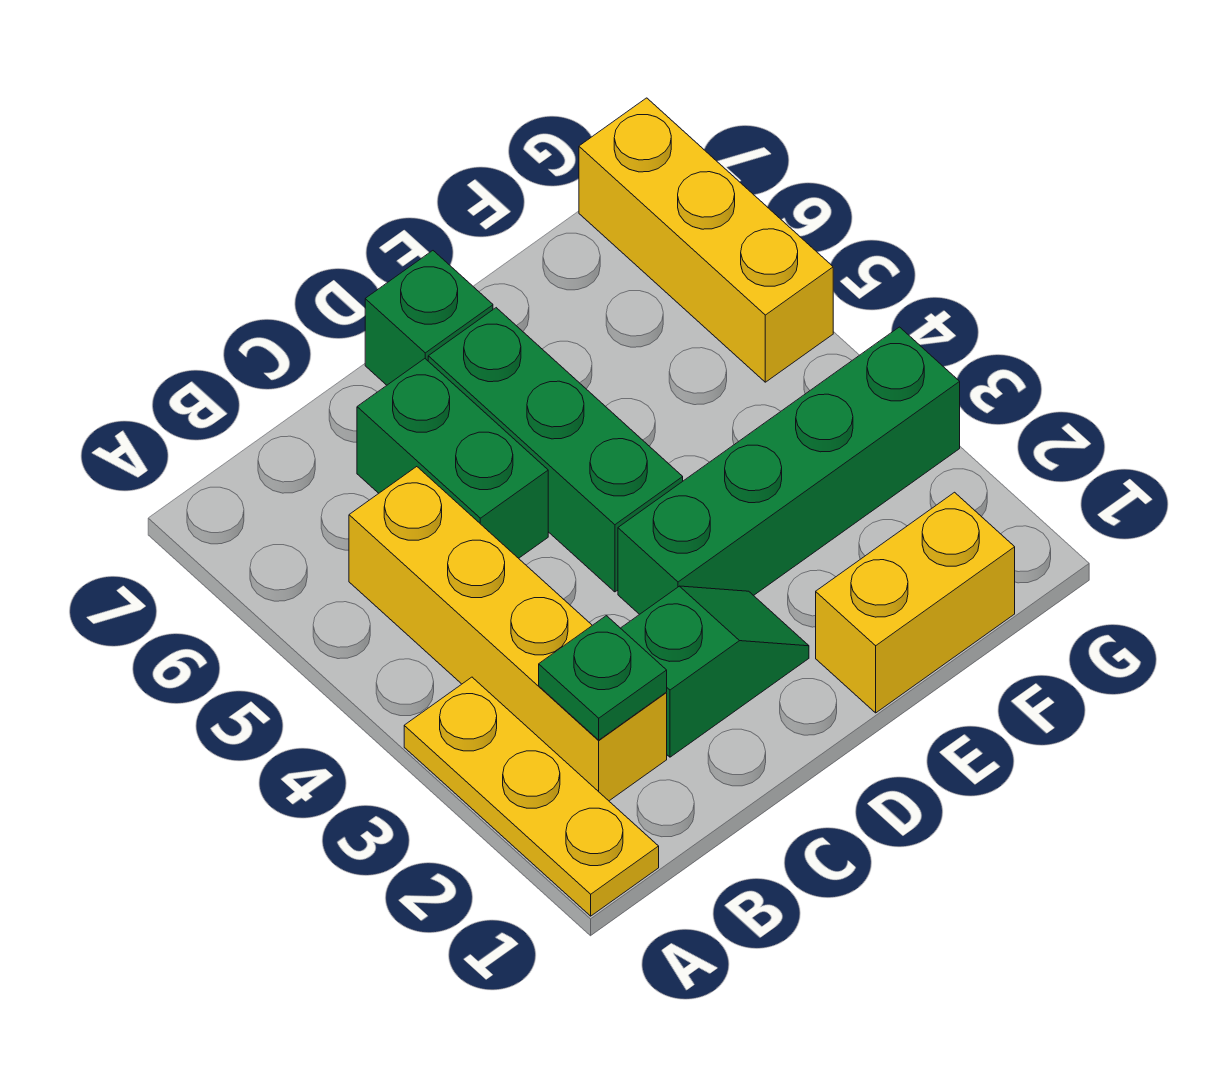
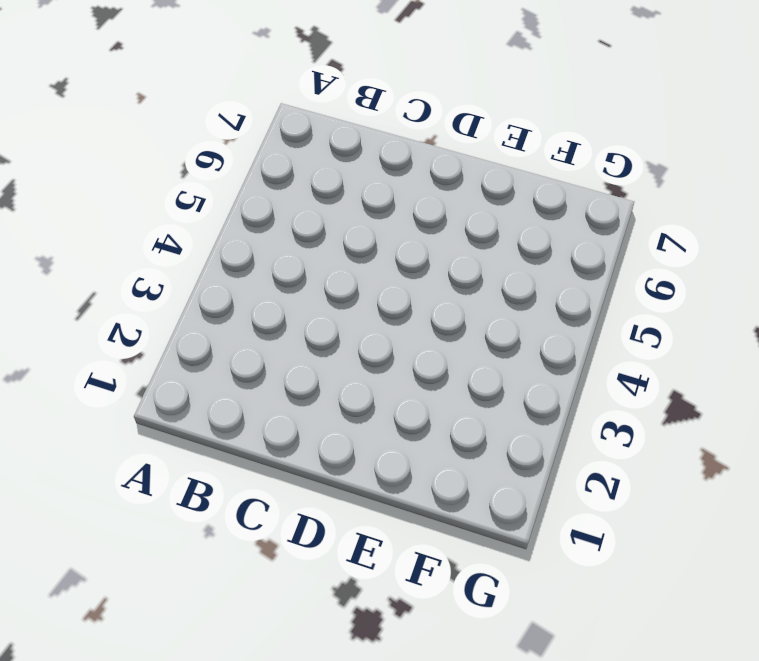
none -> yellow 1x3 plate [404,677,659,916]
none -> yellow 1x4 brick [349,467,667,801]

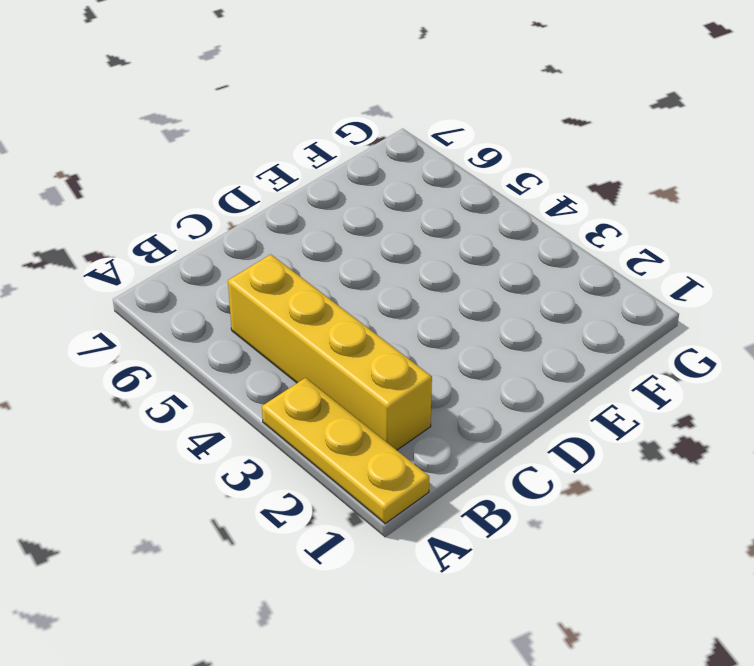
none -> green 1x2 slope [621,586,809,757]
none -> green 1x2 brick [357,359,548,558]

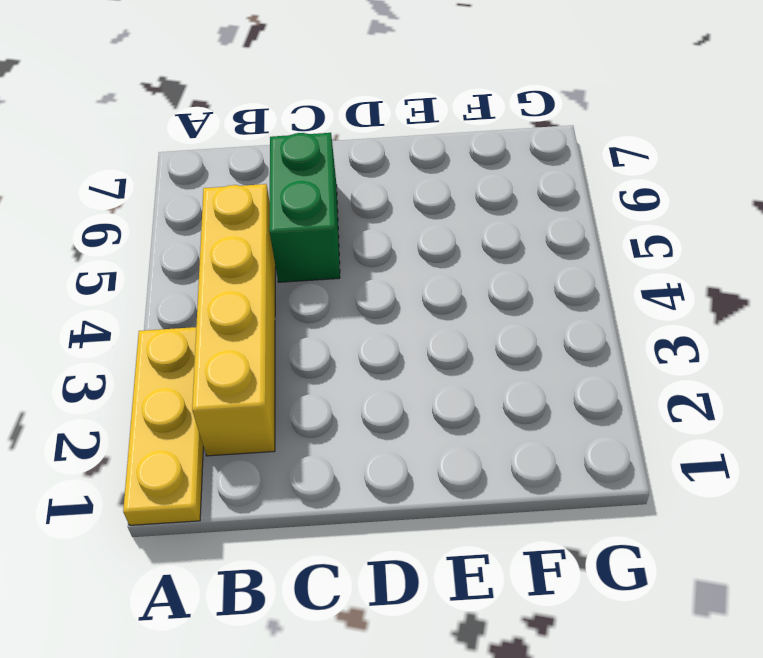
none -> green 1x2 slope [621,586,809,757]
none -> green 1x4 brick [618,327,960,614]

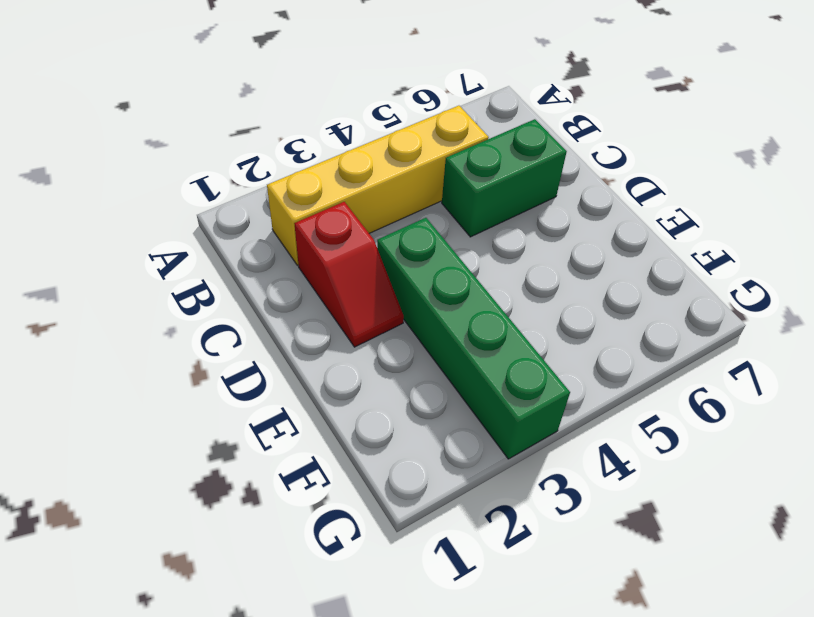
red 1x2 slope [294,202,404,347] -> green 1x2 slope [621,586,809,757]
none -> yellow 1x3 plate [404,677,659,916]
none -> green 1x3 brick [428,308,683,592]

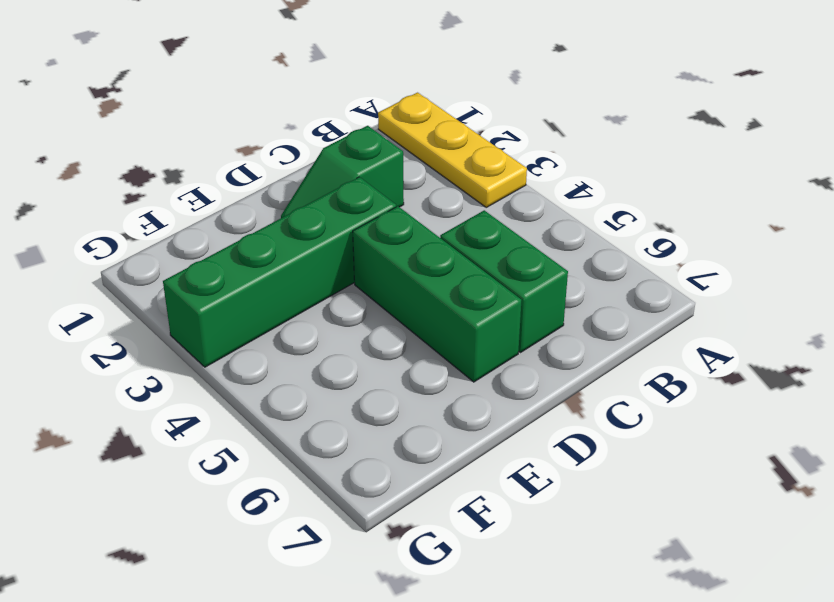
none -> yellow 1x4 brick [349,467,667,801]
none -> green 1x1 brick [365,251,493,385]

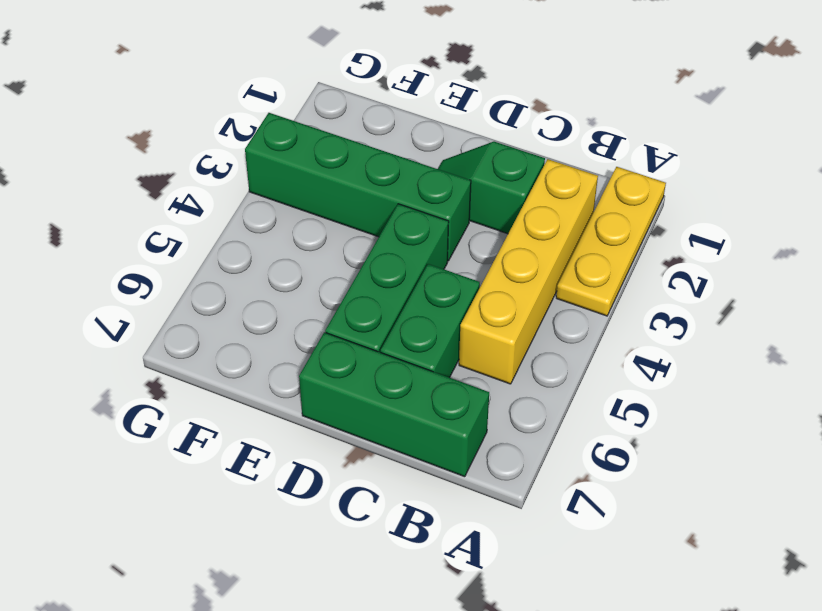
green 1x3 brick [299,332,489,477] -> green 1x1 brick [365,251,493,385]
none -> yellow 1x2 brick [816,492,1015,713]
none -> yellow 1x3 brick [579,98,833,382]

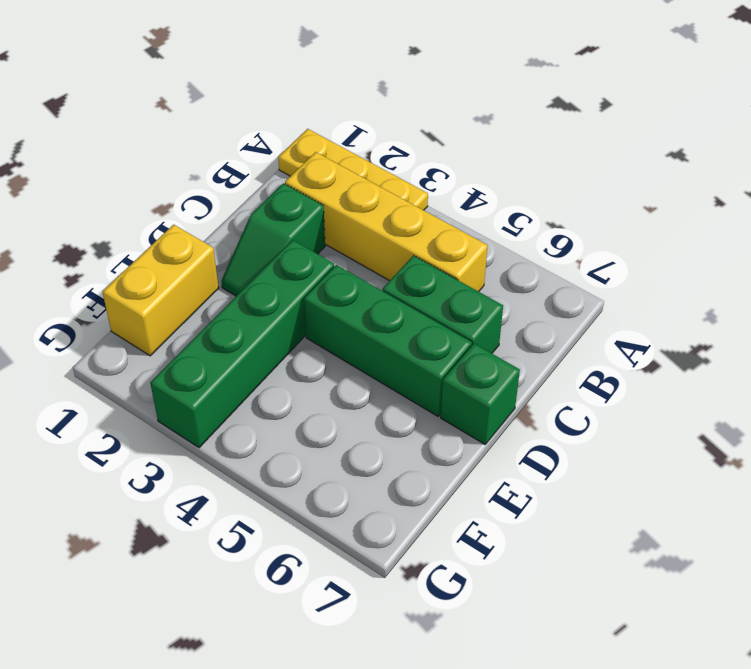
none -> yellow 1x3 brick [579,98,833,382]
none -> green 1x1 plate [539,616,667,740]

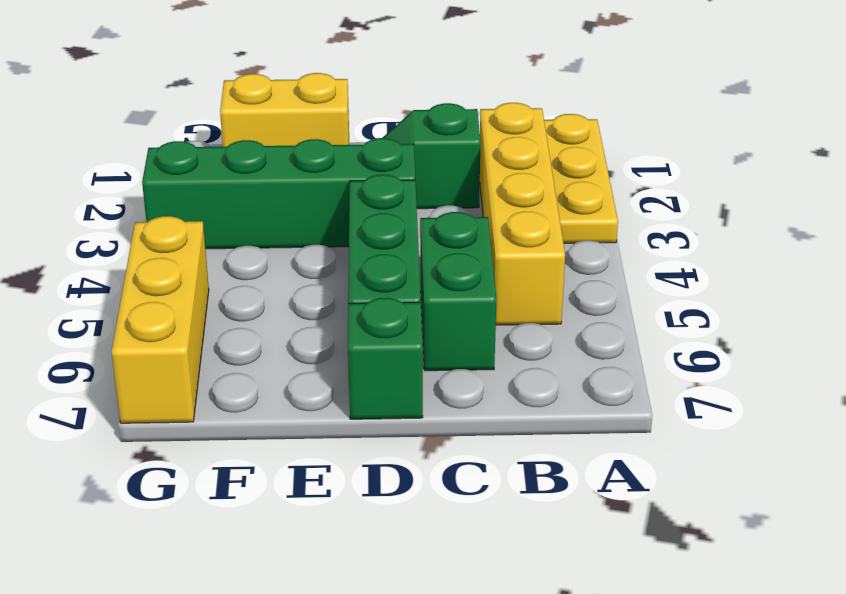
none -> green 1x1 plate [539,616,667,740]

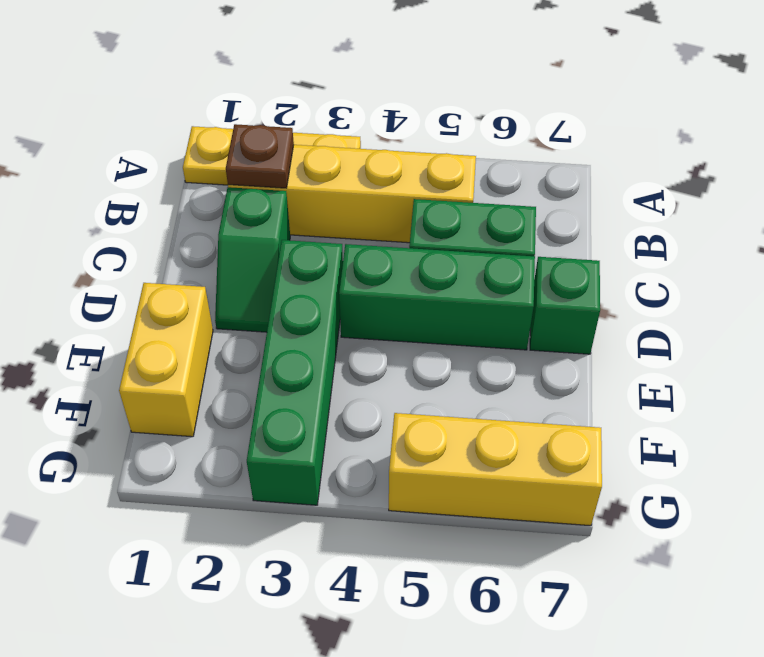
brown 1x1 plate [226,124,294,188] -> green 1x1 plate [539,616,667,740]

